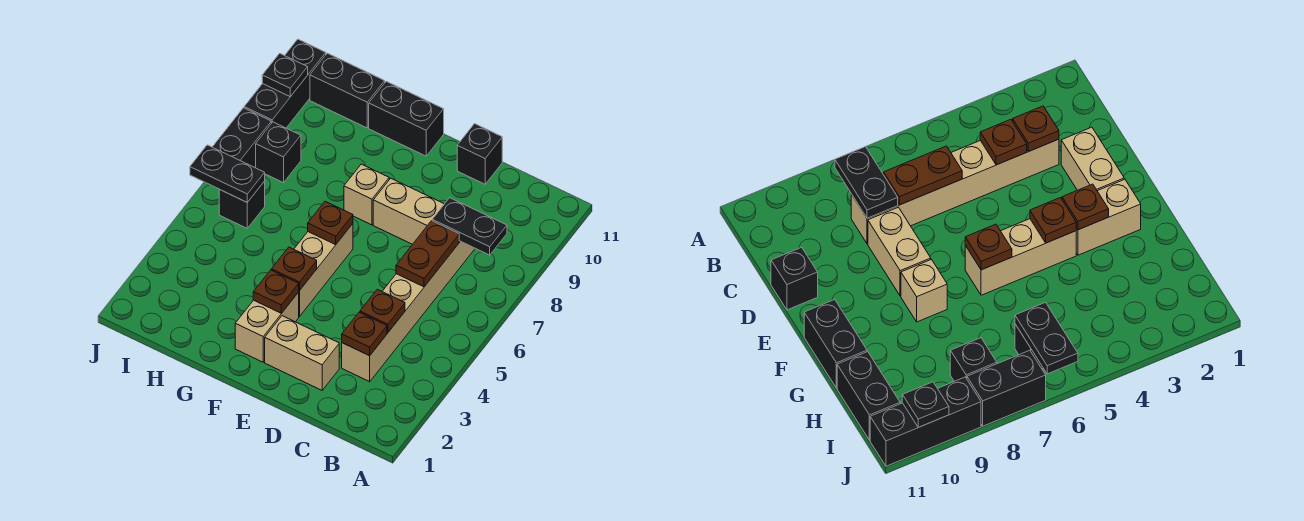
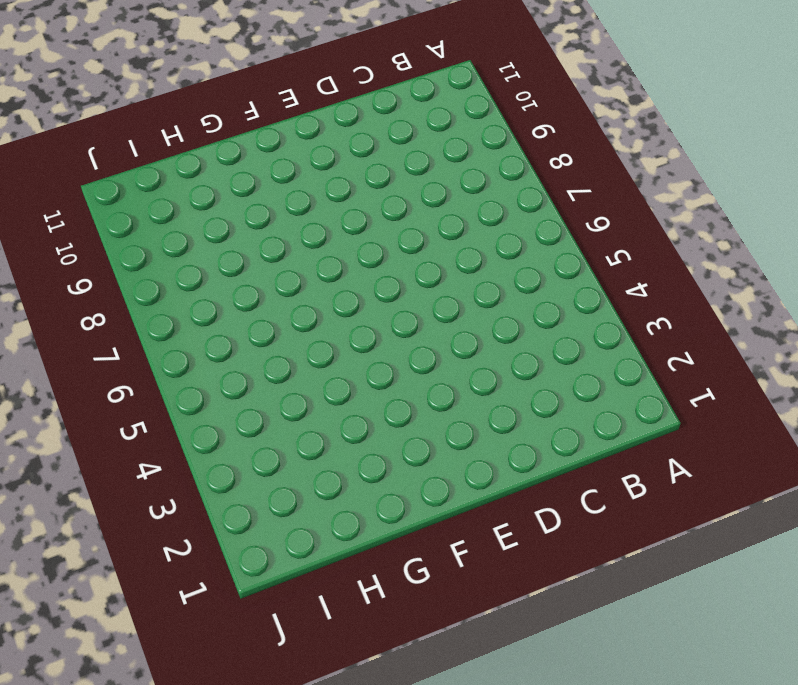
none -> tan 1x6 brick [342,241,475,382]
none -> tan 1x2 brick [265,316,339,390]
none -> tan 1x2 brick [373,178,444,244]

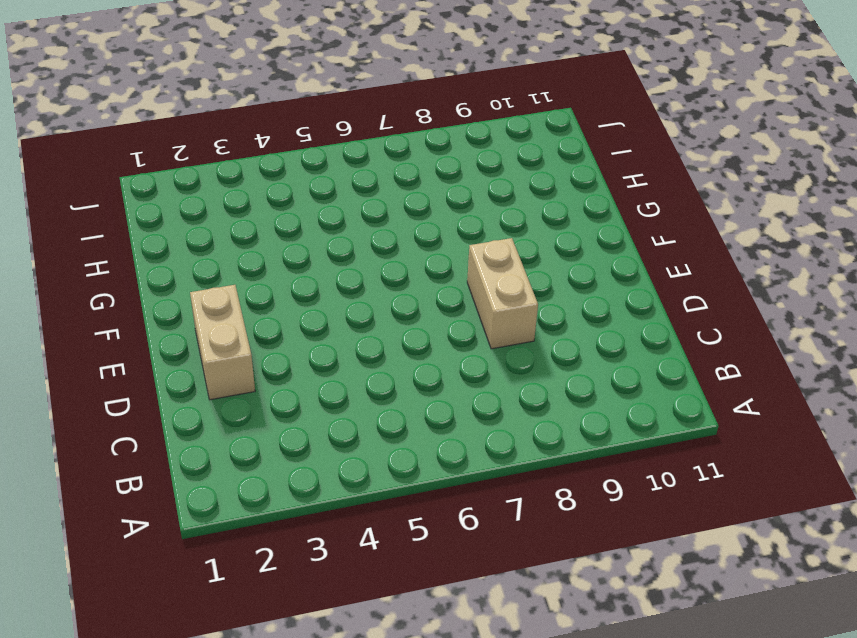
none -> tan 1x6 brick [342,241,475,382]
none -> black 1x1 brick [457,124,502,184]
none -> tan 1x2 brick [235,292,299,362]

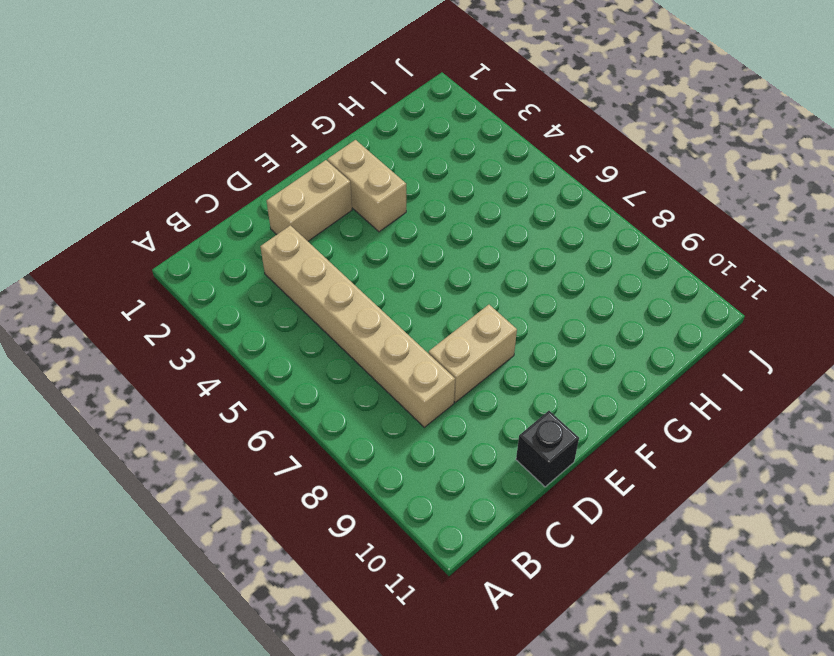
none -> tan 1x3 brick [294,224,353,317]
none -> tan 1x1 brick [344,164,389,225]
none -> black 1x2 brick [369,81,444,156]

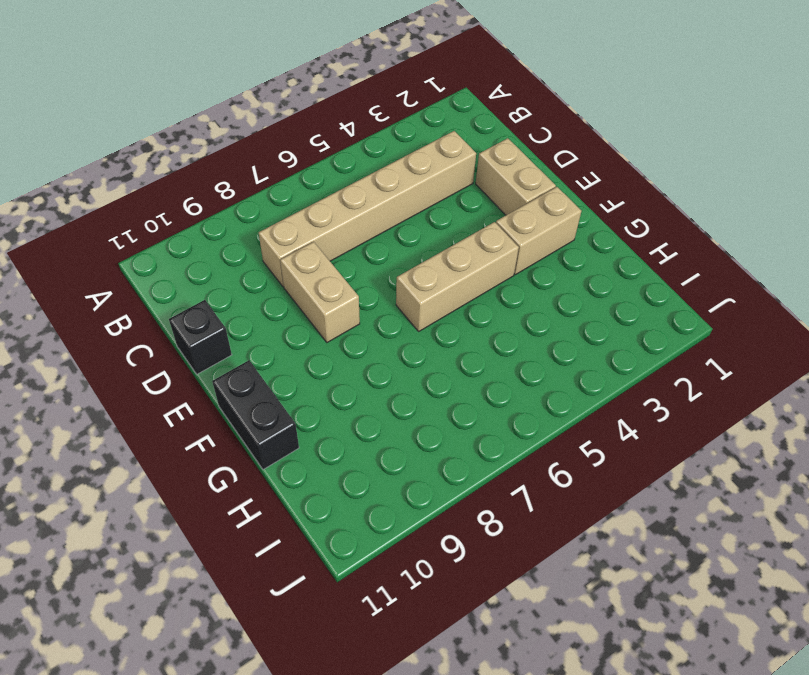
none -> tan 1x1 brick [344,164,389,225]
none -> black 1x2 brick [310,53,385,128]
none -> black 1x1 brick [219,181,265,228]

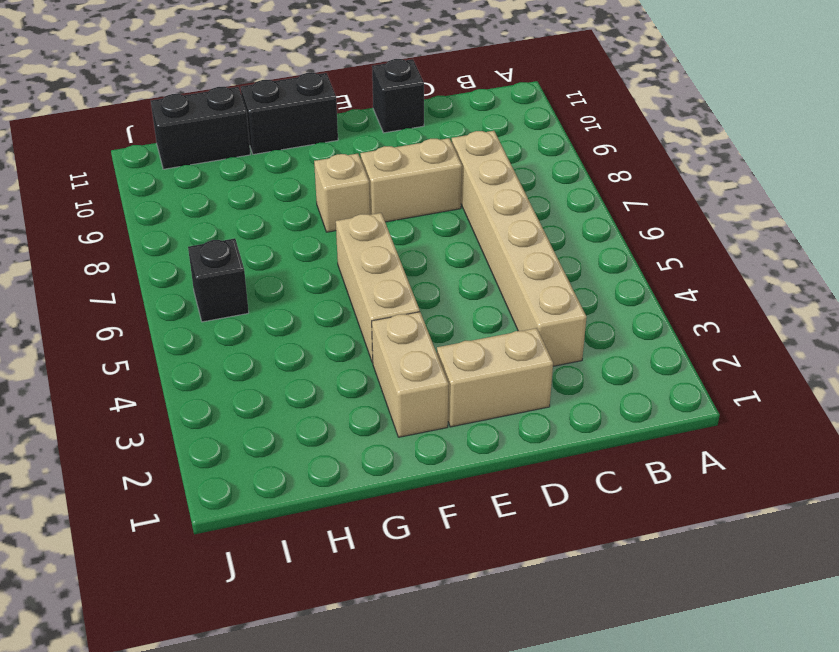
none -> black 1x1 brick [256,122,301,183]
none -> black 1x2 brick [213,108,271,167]
none -> black 1x3 brick [244,39,326,128]

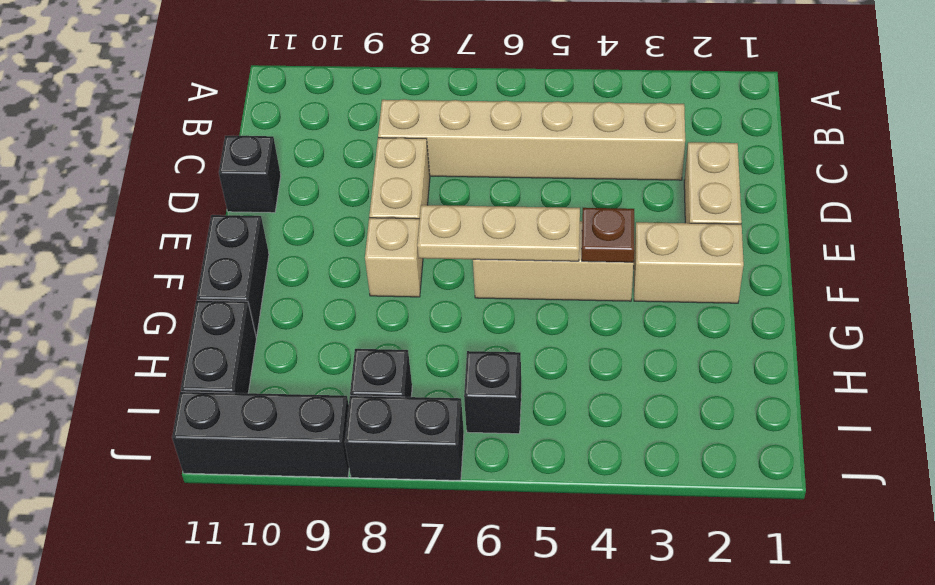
tan 1x3 plate [417,205,580,261] -> brown 1x1 plate [308,201,353,245]
none -> black 1x2 plate [432,198,507,255]
none -> brown 1x1 plate [342,312,387,356]
none -> brown 1x1 plate [360,289,405,333]

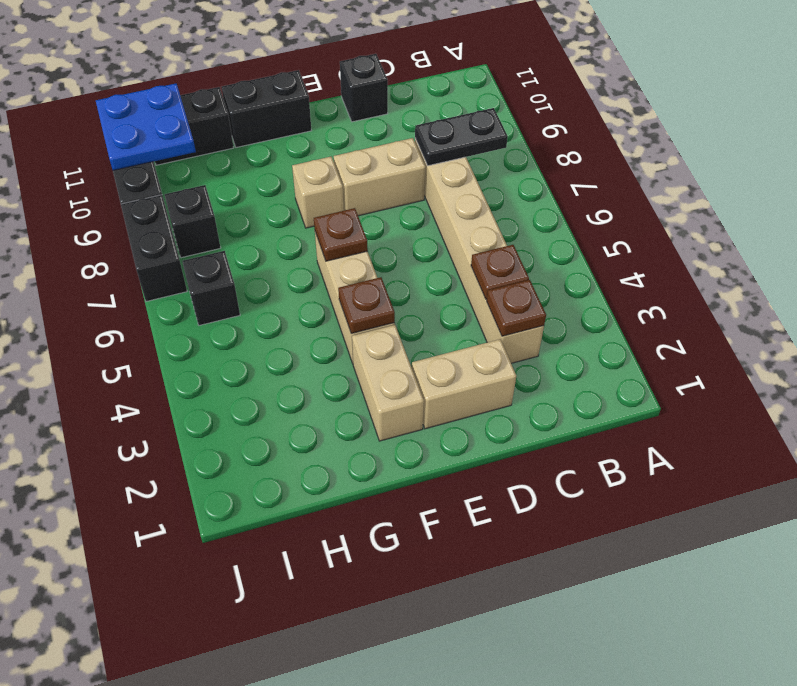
blue 2x2 plate [96,83,196,170] -> black 1x1 plate [262,53,308,97]
none -> brown 1x2 plate [396,221,459,287]
none -> brown 1x1 plate [253,270,299,313]
none -> black 1x2 plate [190,145,265,202]

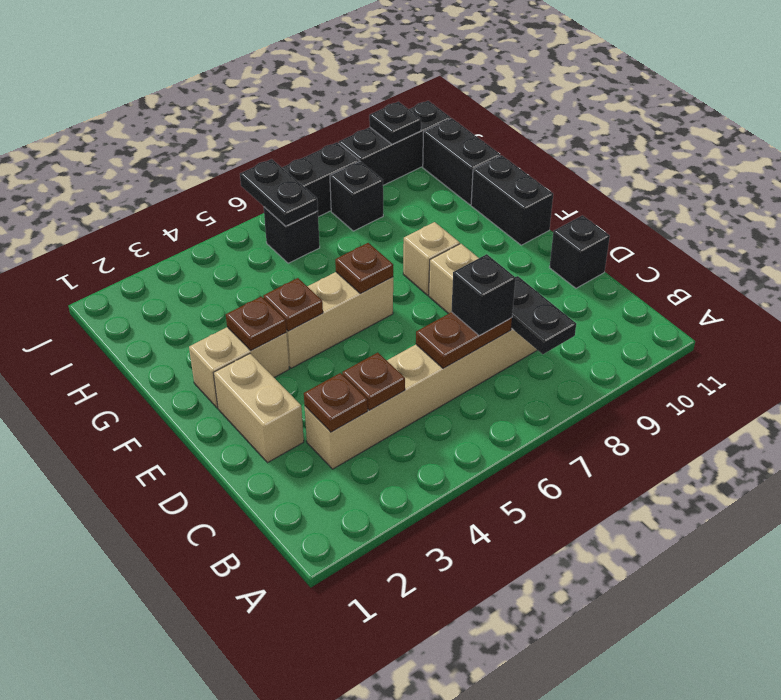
black 1x1 brick [451,254,515,336] -> none

